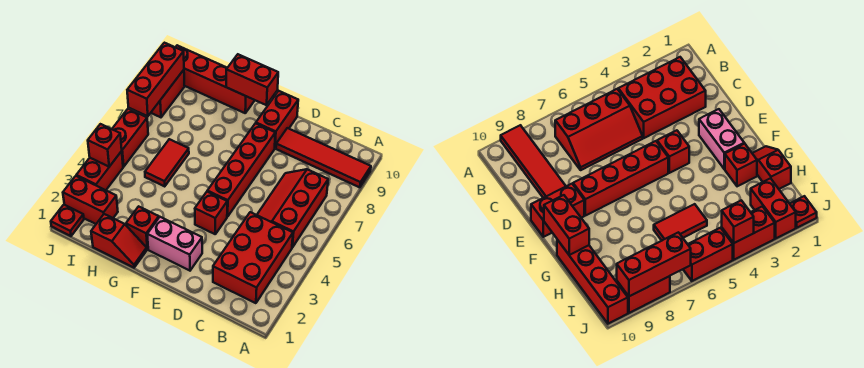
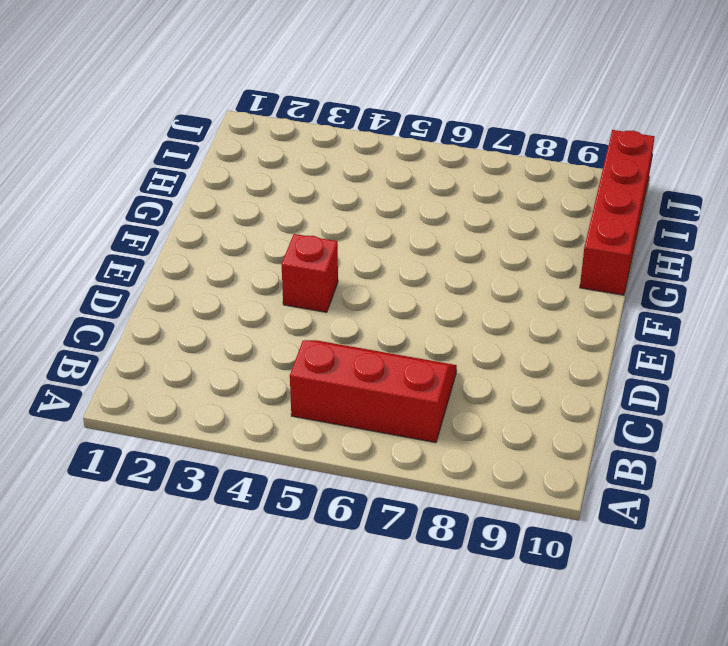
none -> red 1x4 tile [276,128,371,187]
none -> red 2x3 brick [213,212,293,303]
none -> pink 1x2 brick [147,217,202,271]

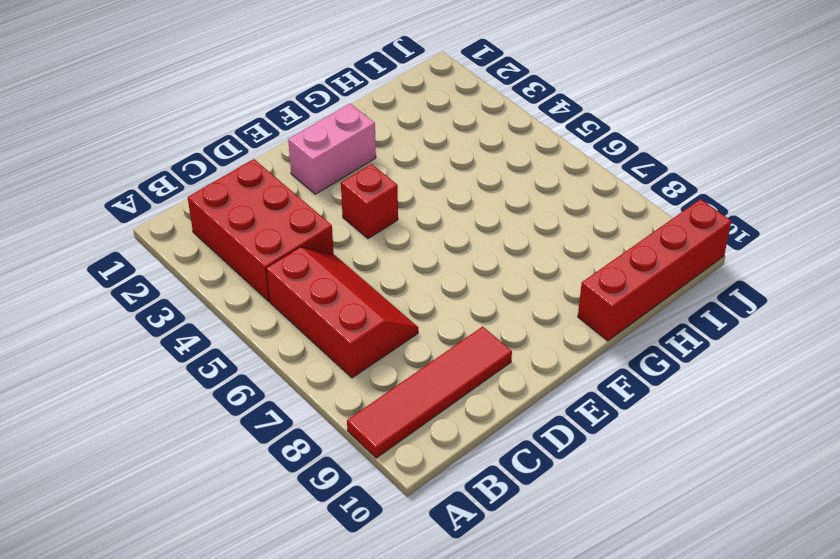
none -> red 1x4 brick [207,123,275,217]
none -> red 1x2 brick [256,91,298,148]
none -> red 1x2 slope [91,214,147,268]

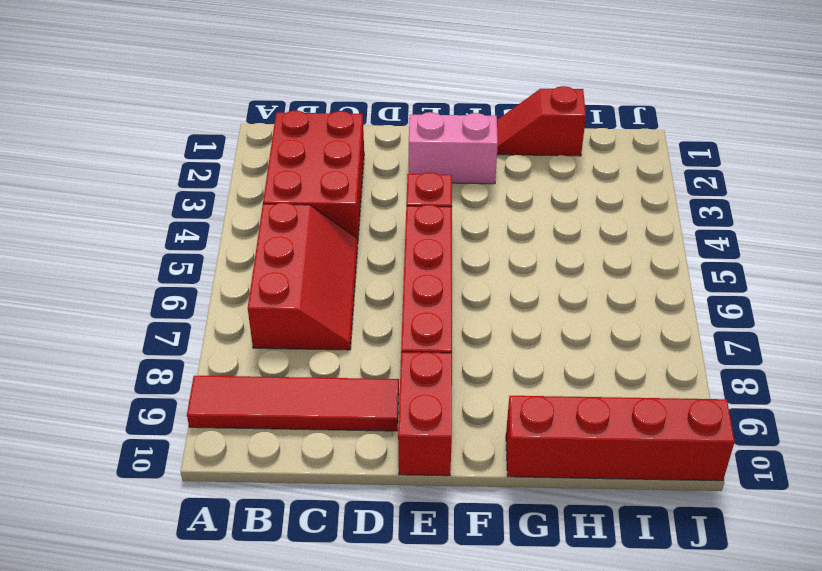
none -> red 1x1 brick [126,206,159,249]
none -> red 1x2 tile [145,139,189,186]
none -> red 1x2 brick [63,176,118,224]

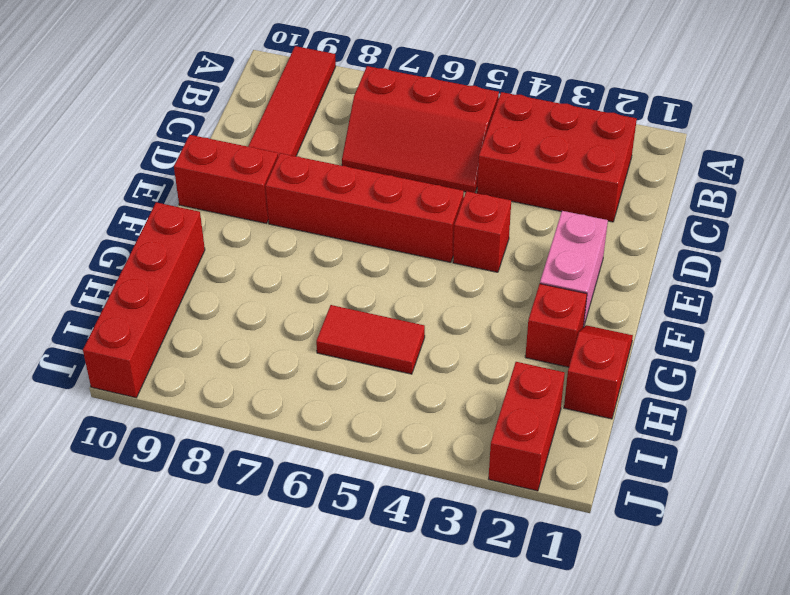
none -> red 1x1 plate [51,205,84,236]
none -> red 1x2 brick [76,151,123,190]
none -> red 1x2 brick [112,109,148,167]

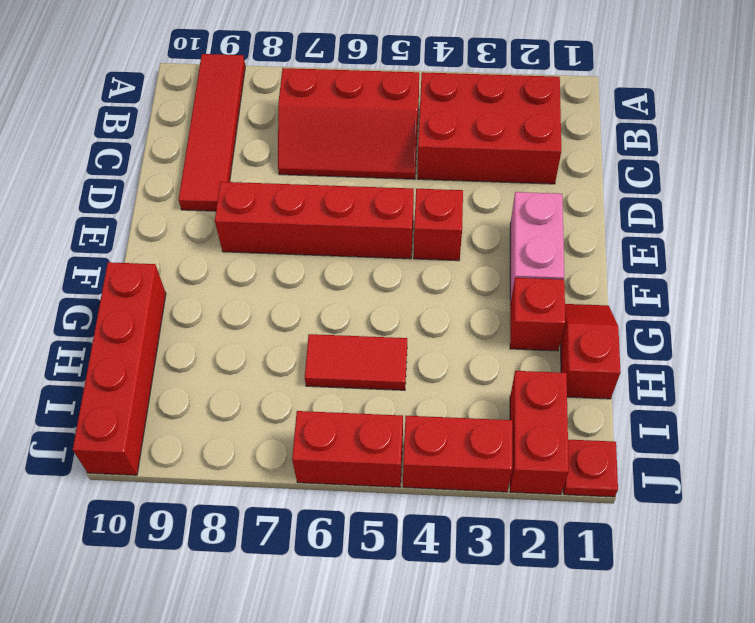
none -> red 1x2 brick [256,91,298,148]
none -> red 1x2 brick [151,70,185,117]
none -> red 1x2 brick [226,54,278,105]

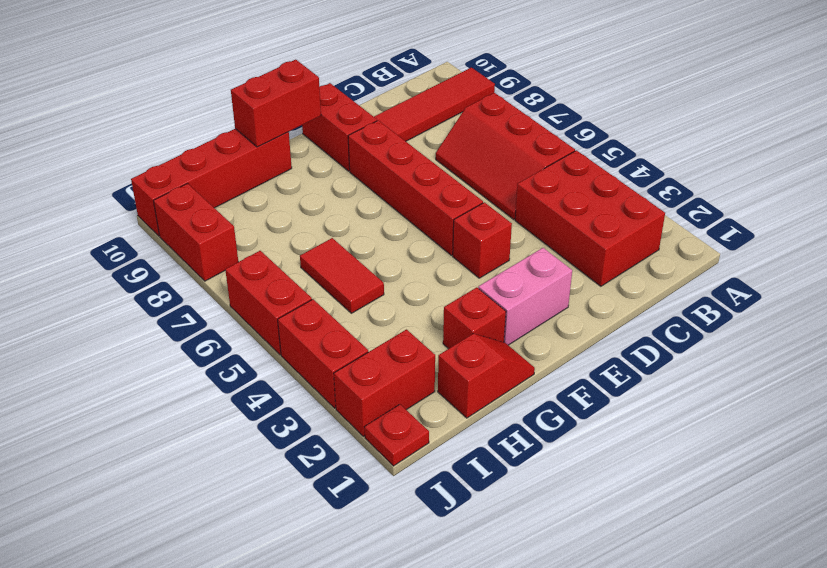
none -> red 1x1 brick [88,124,122,167]
none -> red 1x3 brick [127,43,184,116]

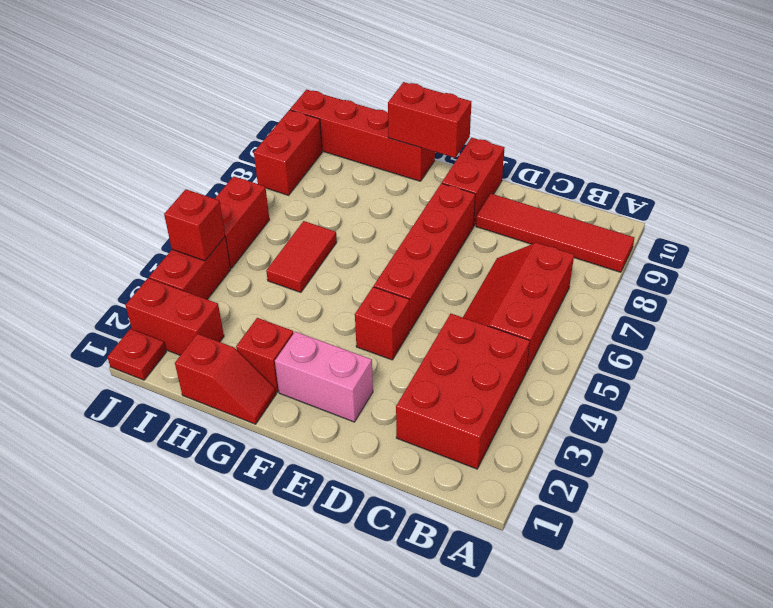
none -> red 1x3 brick [127,43,184,116]

